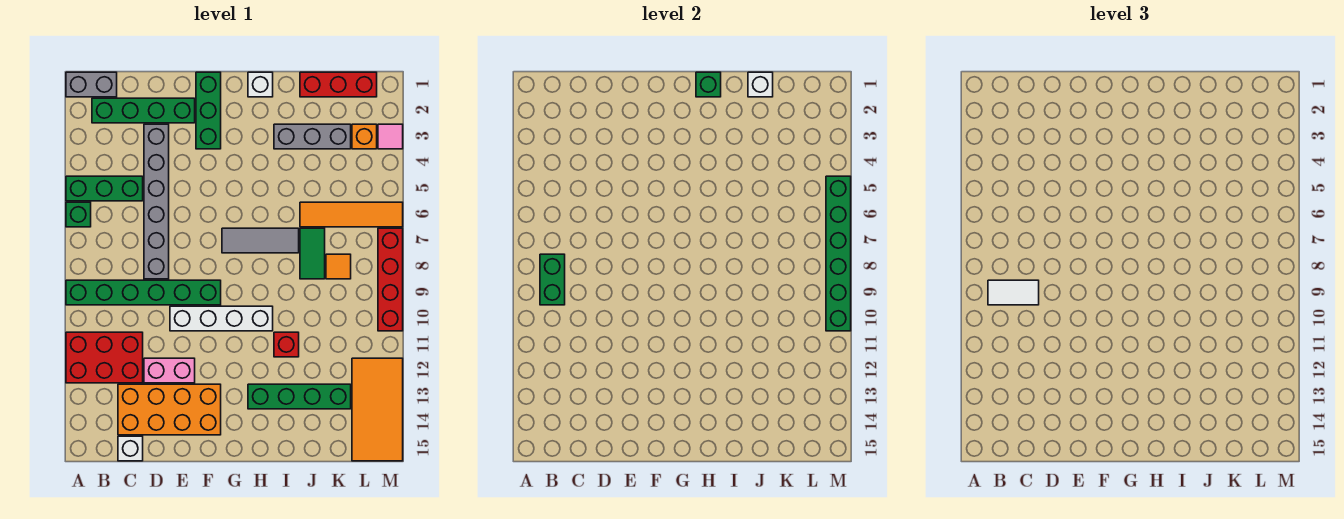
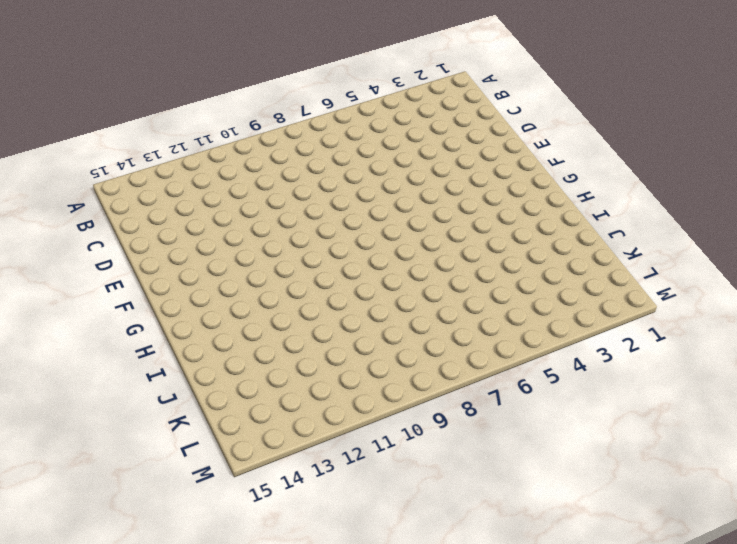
none -> grey 1x2 brick [66,72,117,97]
none -> green 1x3 brick [66,176,143,201]
none -> green 1x1 brick [66,202,91,227]
none -> green 1x6 brick [66,280,221,305]

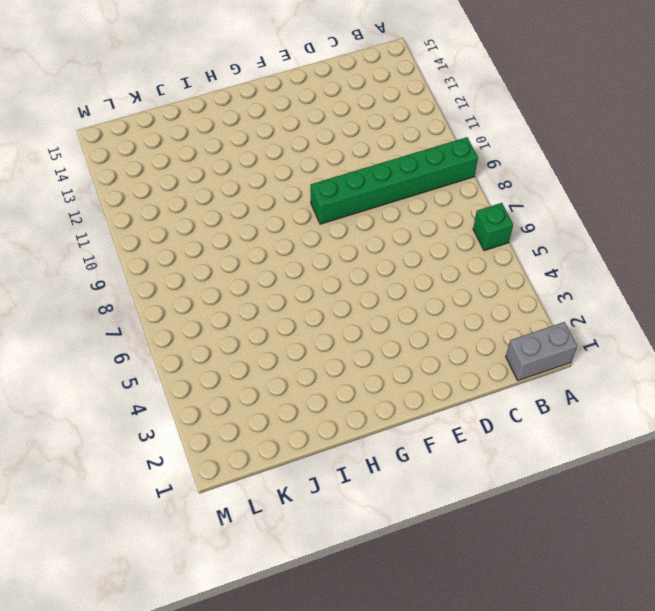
none -> green 1x3 brick [66,176,143,201]
none -> red 2x3 brick [66,332,143,383]
none -> green 1x4 brick [92,98,195,123]
none -> orange 2x4 brick [118,384,221,435]

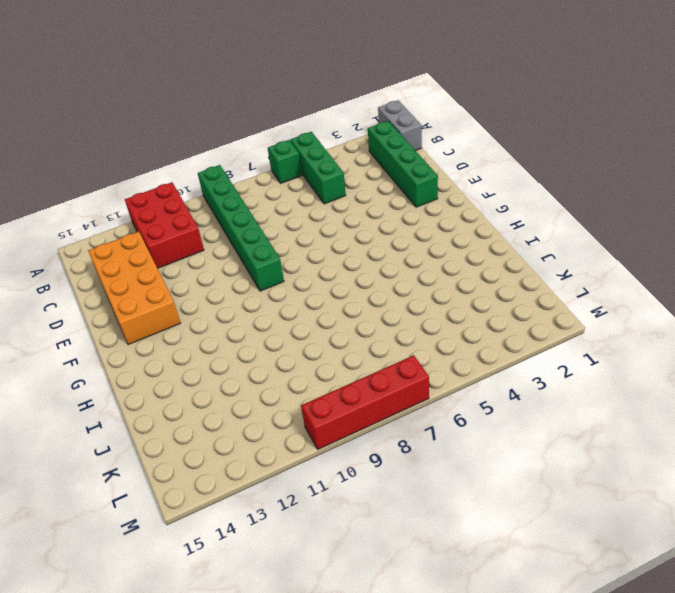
none -> white 1x1 brick [118,436,143,461]
none -> grey 1x6 brick [144,124,169,279]
none -> pink 1x2 brick [144,358,195,383]
none -> white 1x4 brick [170,306,273,331]

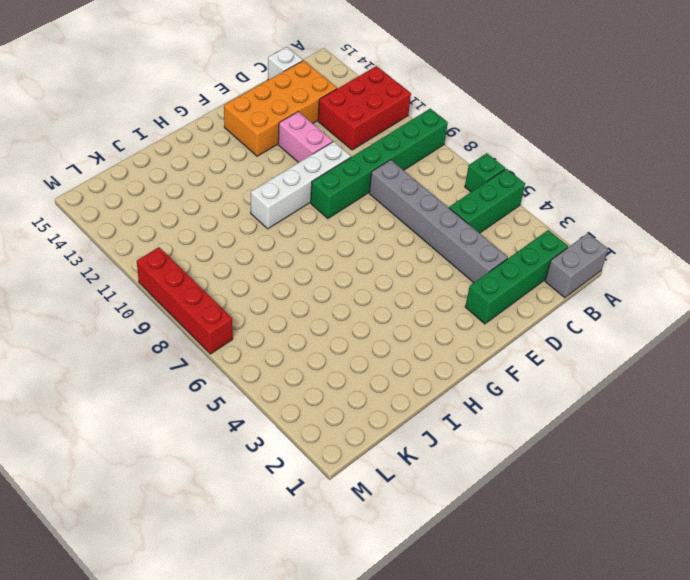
pink 1x2 brick [278,112,333,163] -> pink 1x2 brick turned to [144,358,195,383]
none -> green 1x3 brick [196,72,221,149]
none -> grey 1x3 tile [222,228,299,253]
none -> white 1x1 brick [248,72,273,97]
none -> green 1x4 brick [248,384,351,409]

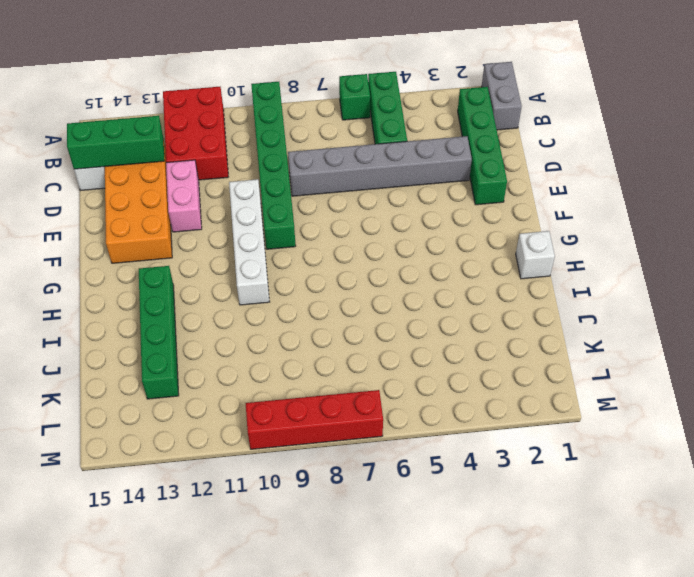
green 1x3 brick [67,116,164,169] -> green 1x3 brick moved to [196,72,221,149]
none -> grey 1x3 tile [222,228,299,253]
none -> grey 1x3 brick [274,124,351,149]
none -> red 1x1 brick [274,332,299,357]
none -> red 1x3 brick [300,72,377,97]

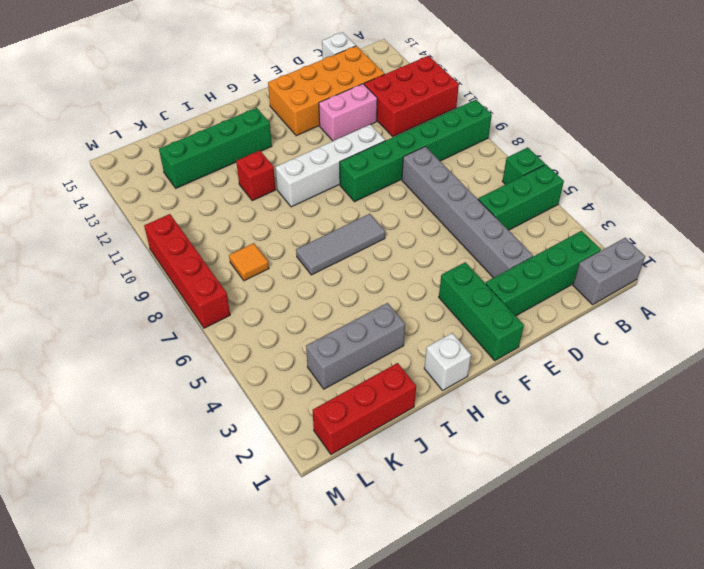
none -> orange 1x4 tile [300,202,403,227]
none -> green 1x2 tile [300,228,325,279]
none -> orange 1x1 brick [352,124,377,149]
none -> orange 2x4 tile [352,358,403,461]

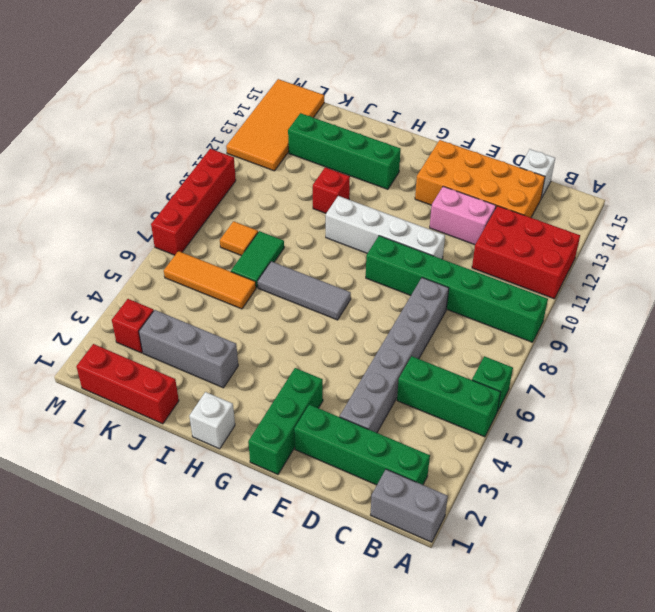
orange 1x3 tile [164,251,256,309] -> orange 1x4 tile [300,202,403,227]
red 1x1 brick [112,299,154,353] -> orange 1x1 brick [352,124,377,149]
none -> pink 1x1 tile [378,124,403,149]
none -> green 1x2 brick [540,254,565,305]
none -> green 1x1 brick [696,72,721,97]
none -> white 1x1 brick [748,72,773,97]

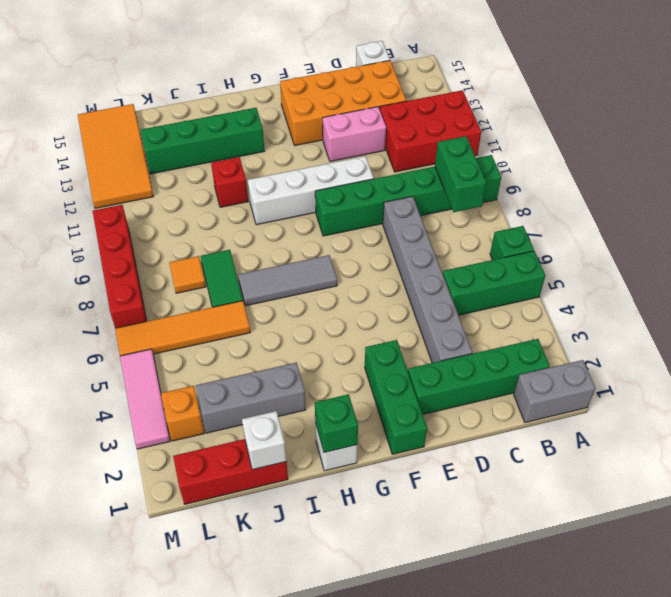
pink 1x3 tile [120,349,170,449] -> pink 1x1 tile [378,124,403,149]
none -> green 1x6 brick [826,176,851,331]
none -> white 1x2 tile [988,280,1039,305]

